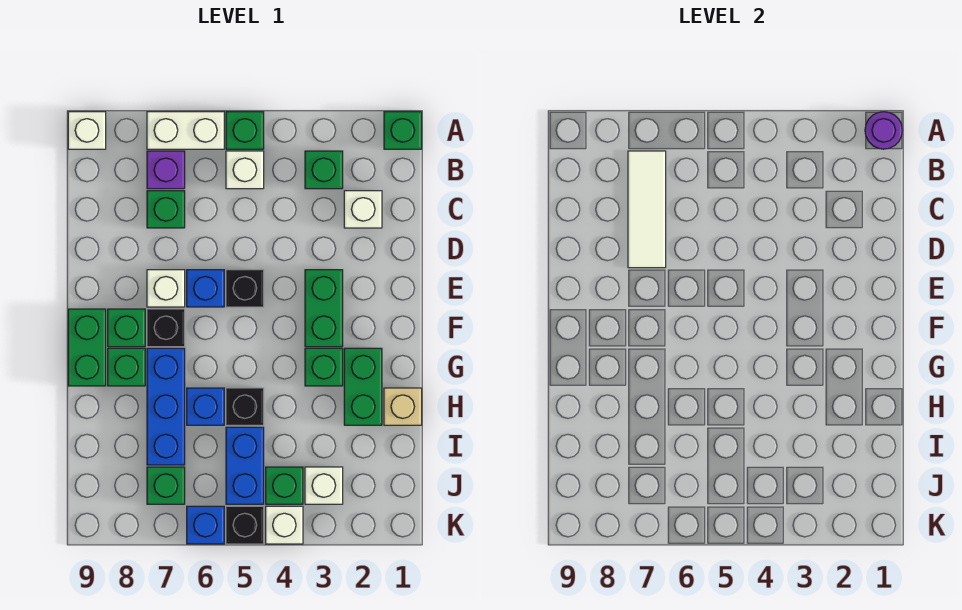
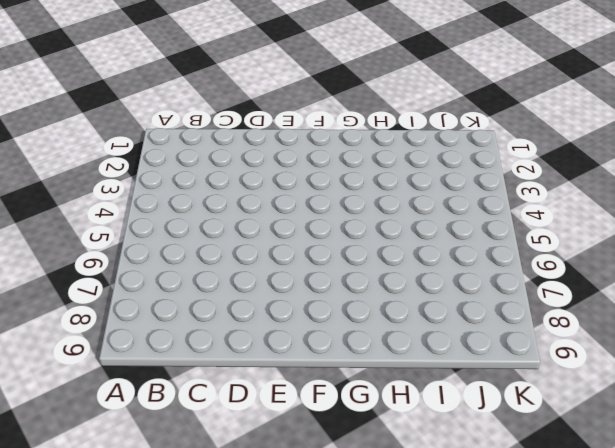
none -> green 1x1 brick [384,112,422,149]
none -> green 1x1 brick [226,112,264,149]
none -> white 1x2 brick [147,112,224,149]
none -> white 1x1 brick [68,112,106,149]

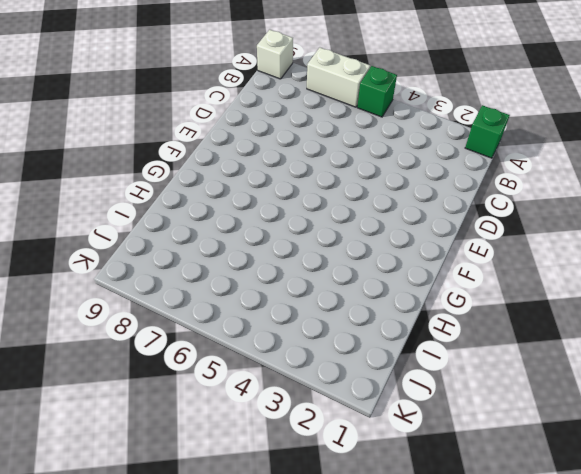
none -> green 1x1 brick [305,151,343,189]
none -> white 1x1 brick [226,151,264,189]
none -> purple 1x1 brick [147,151,185,189]
none -> white 1x1 brick [344,191,382,228]

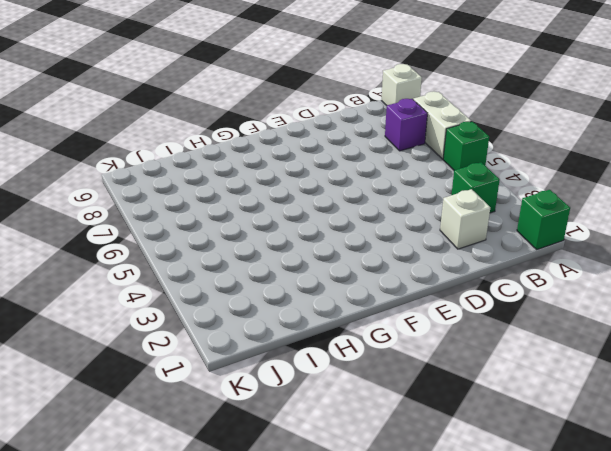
none -> white 1x1 brick [226,151,264,189]
none -> green 1x1 brick [147,191,185,228]
none -> green 1x2 brick [305,270,343,347]
none -> black 1x1 brick [226,270,264,307]

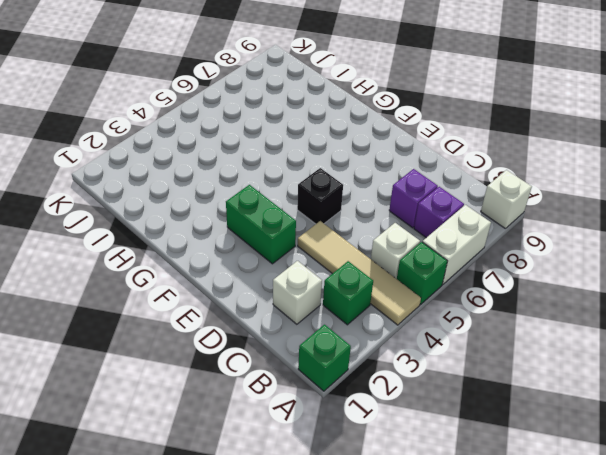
tan 1x4 tile [298,221,421,325] -> none
purple 1x1 brick [389,169,438,228] -> green 1x1 brick [147,191,185,228]
none -> blue 1x1 brick [187,270,224,307]
none -> white 1x1 brick [147,270,185,307]
none -> black 1x1 brick [147,309,185,347]
none -> green 1x1 brick [108,309,145,347]

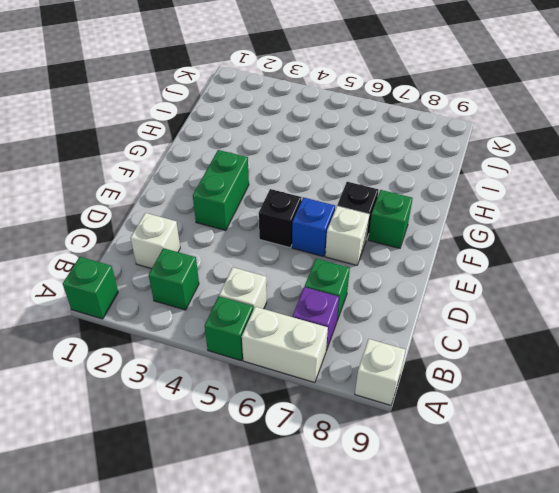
none -> green 1x2 brick [68,309,106,386]
none -> green 1x2 brick [344,348,382,425]
none -> green 1x1 brick [305,348,343,386]
none -> blue 1x3 brick [147,348,185,465]

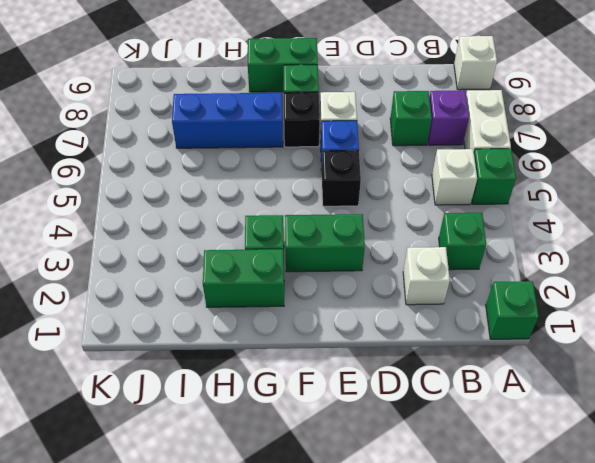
none -> green 1x1 brick [108,348,145,386]
none -> tan 1x1 brick [384,388,422,425]
none -> black 1x1 brick [226,388,264,425]
none -> blue 1x1 brick [187,388,224,425]

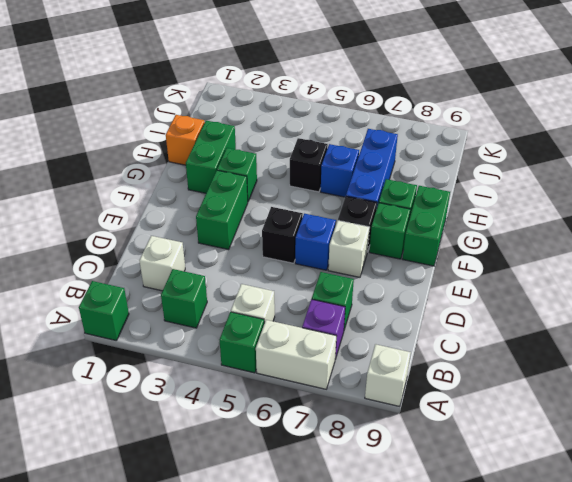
orange 1x1 brick [166,115,205,165] -> tan 1x1 brick [384,388,422,425]
none -> blue 1x2 brick [226,427,264,504]
none -> white 1x1 brick [305,467,343,504]
none -> green 1x1 brick [266,467,303,504]
none -> green 1x1 brick [147,467,185,504]

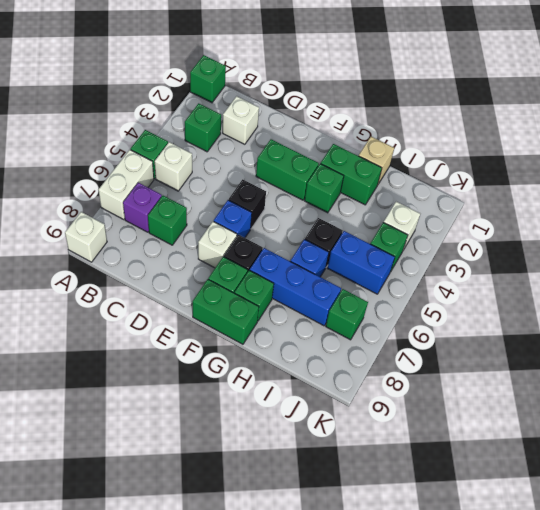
none -> white 1x1 brick [266,506,303,544]
none -> black 1x1 brick [226,506,264,544]
none -> blue 1x1 brick [187,506,224,544]
none -> purple 1x1 round brick [865,112,902,149]

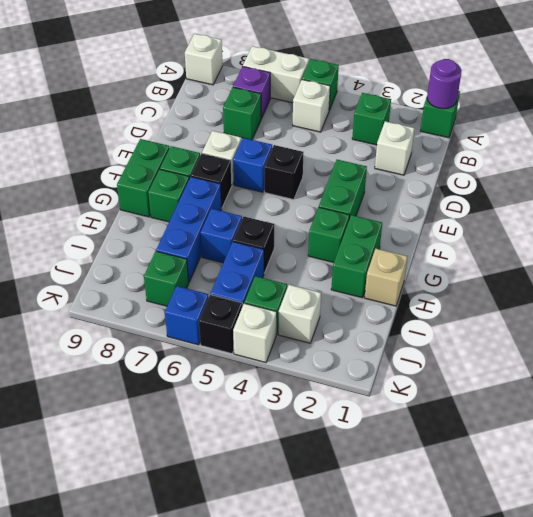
none -> white 1x3 tile [628,151,666,268]

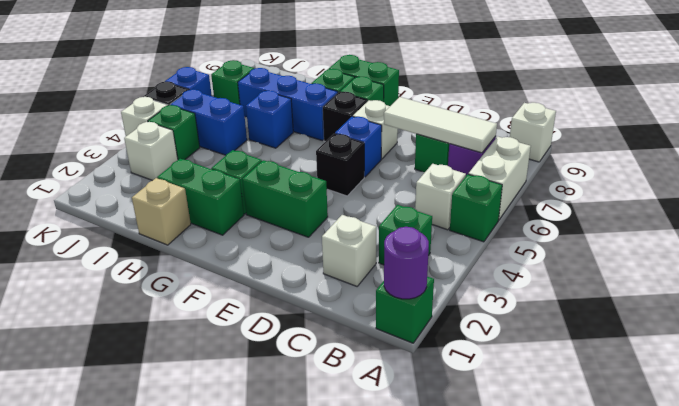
none -> black 1x1 brick [226,388,264,425]

